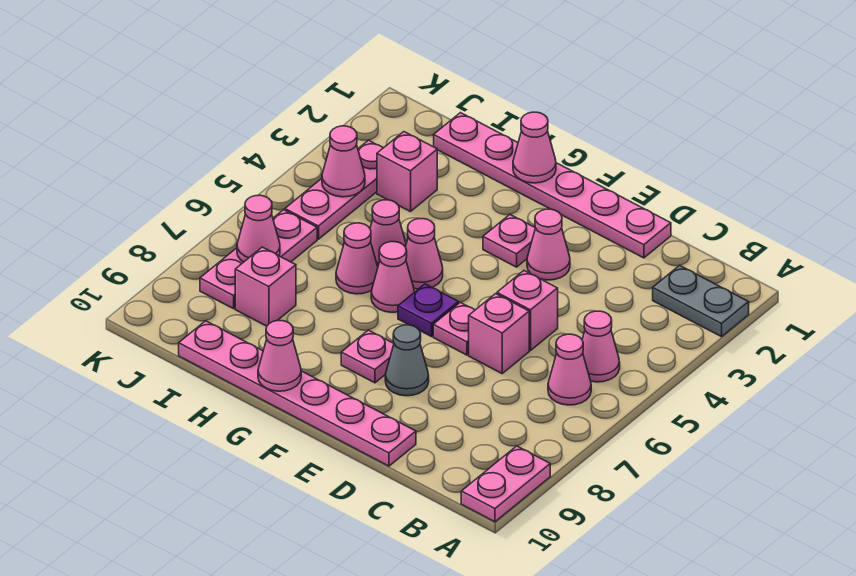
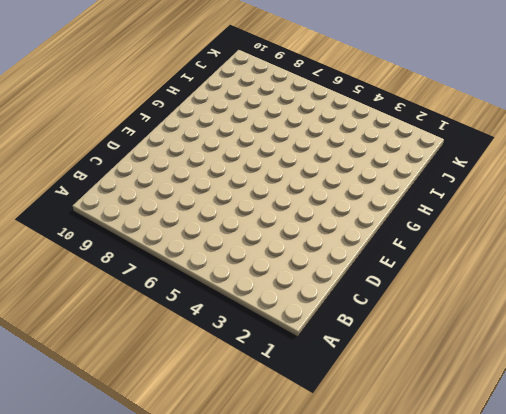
none -> grey 1x2 plate [653,265,749,337]
none -> pink 1x2 plate [461,446,550,522]
none -> pink 1x1 cone [582,311,620,382]

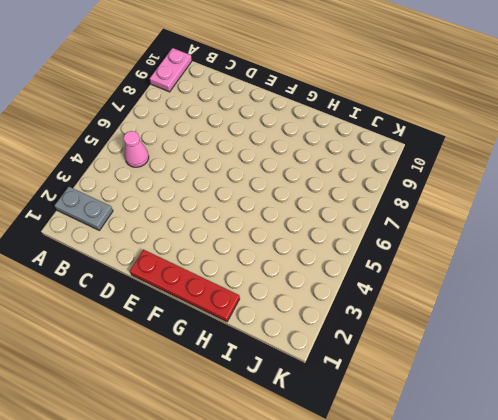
red 1x4 plate [130,250,240,322] -> pink 1x6 plate [434,113,671,258]
none -> pink 1x1 cone [548,334,591,405]
none -> pink 1x1 brick [497,271,558,350]
none -> pink 1x1 brick [469,294,529,373]

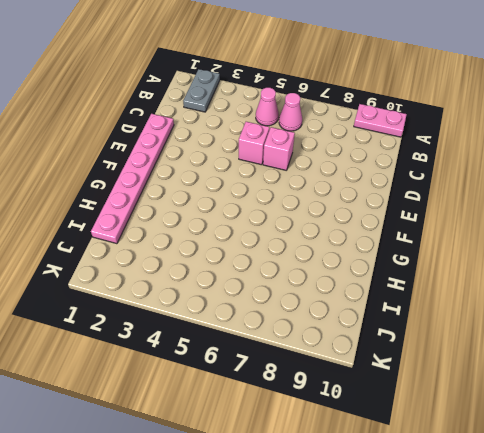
none -> pink 1x6 plate [179,321,416,466]
none -> pink 1x1 cone [527,209,570,280]
none -> pink 1x1 plate [433,302,475,355]

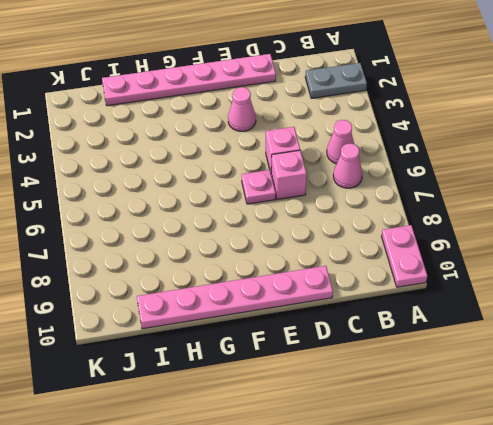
none -> grey 1x1 cone [385,325,429,396]
none -> pink 1x1 plate [483,215,535,267]
none -> purple 1x1 plate [398,284,459,337]

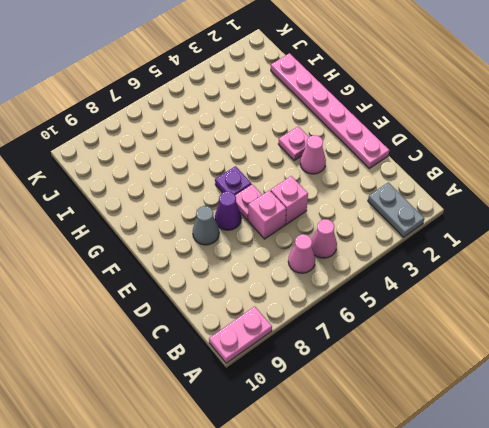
purple 1x1 cone [215,191,241,230] -> none
none -> pink 1x6 plate [179,321,416,466]
none -> pink 1x1 plate [341,330,394,383]
none -> pink 1x1 cone [406,219,443,289]

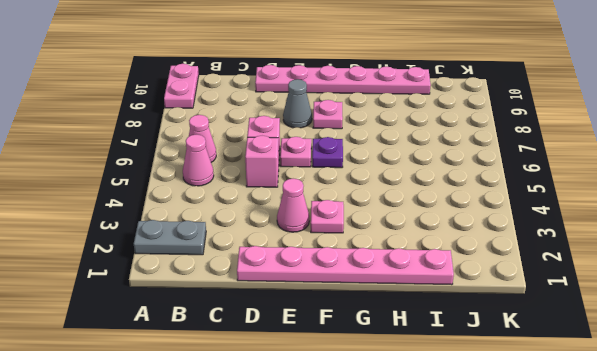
none -> pink 1x1 cone [406,219,443,289]
none -> pink 1x1 cone [371,242,414,312]
none -> pink 1x1 cone [370,200,406,266]

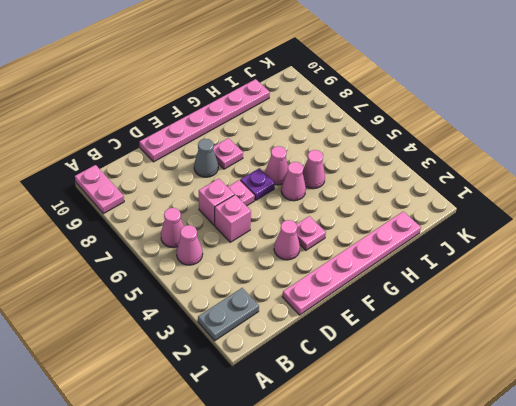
none -> pink 1x1 cone [336,223,378,294]
none -> pink 1x1 brick [377,132,437,212]
none -> pink 1x1 brick [235,247,296,326]

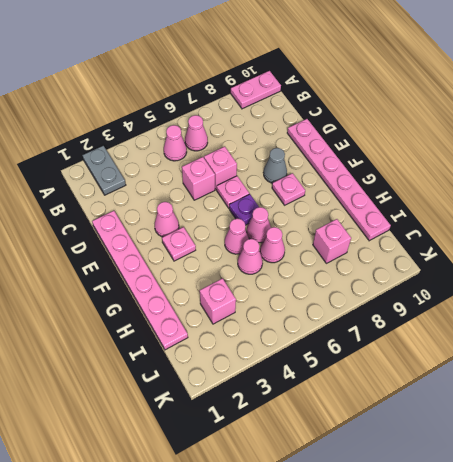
none -> pink 1x3 plate [285,140,383,239]
none -> pink 1x3 plate [200,210,317,309]
none -> pink 1x1 cone [513,112,556,183]

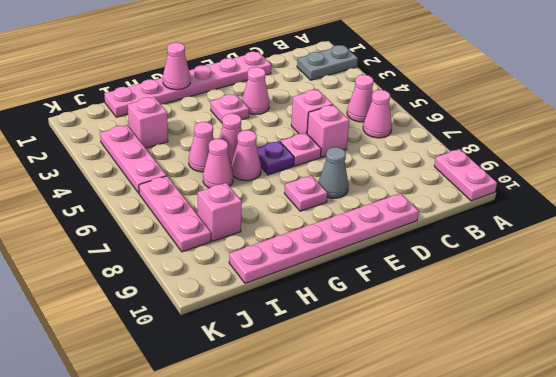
none -> pink 1x1 cone [258,321,301,391]
none -> pink 1x1 cone [322,126,365,197]
none -> pink 1x1 cone [237,195,280,262]

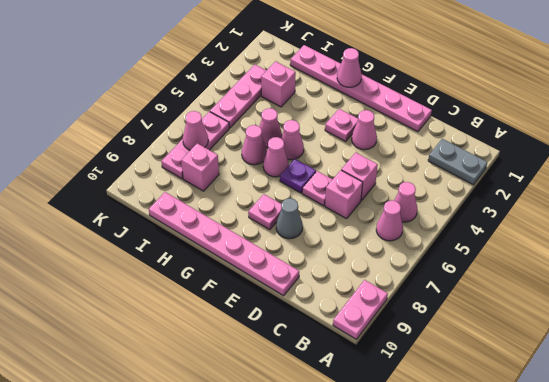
none -> pink 1x1 cone [258,321,301,391]
none -> pink 1x1 cone [322,126,365,197]

